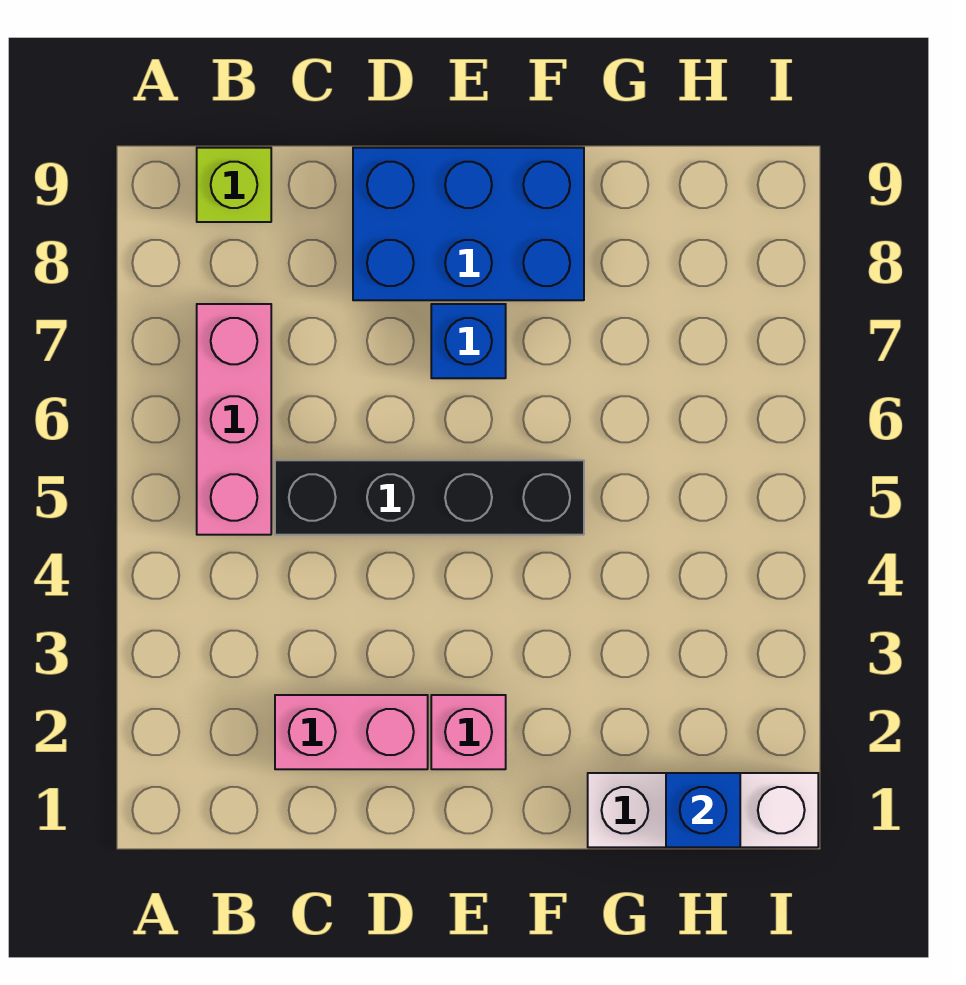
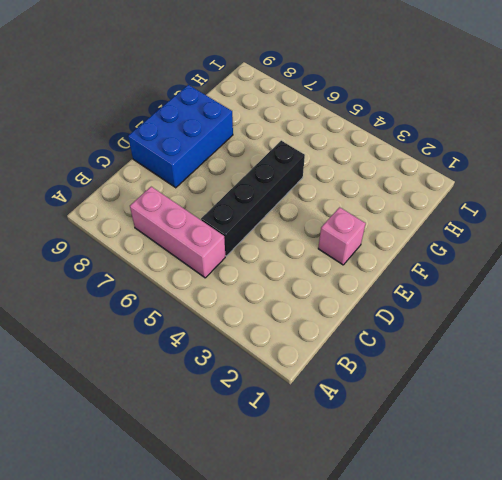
none -> lime 1x1 brick [197,148,271,222]
none -> pink 1x2 brick [275,695,428,769]

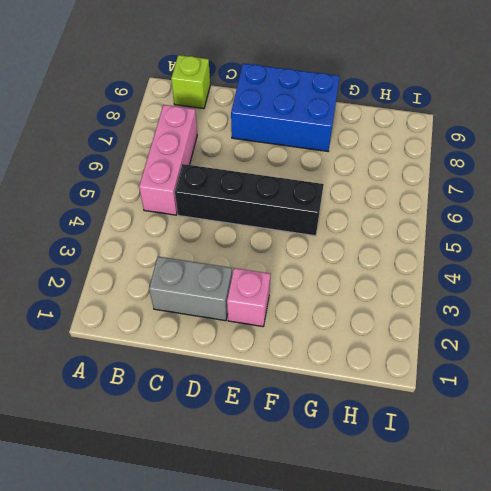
grey 1x2 brick [149,256,232,321] -> pink 1x2 brick [275,695,428,769]
none -> blue 1x1 brick [431,304,506,378]
none -> white 1x3 brick [588,773,818,847]

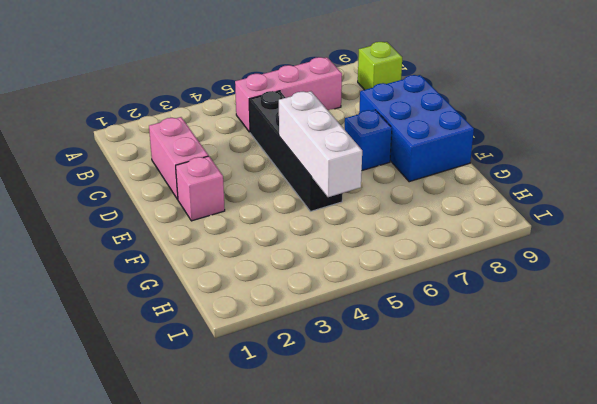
white 1x3 brick [279,91,362,197] -> white 1x3 brick moved to [588,773,818,847]
none -> blue 1x1 brick [666,773,740,847]

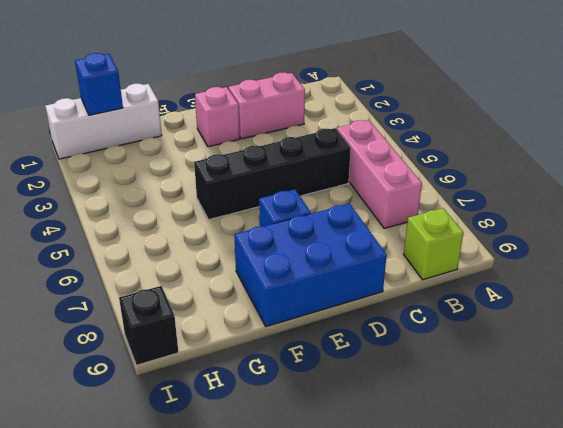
black 1x1 brick [119,286,179,365] -> none

